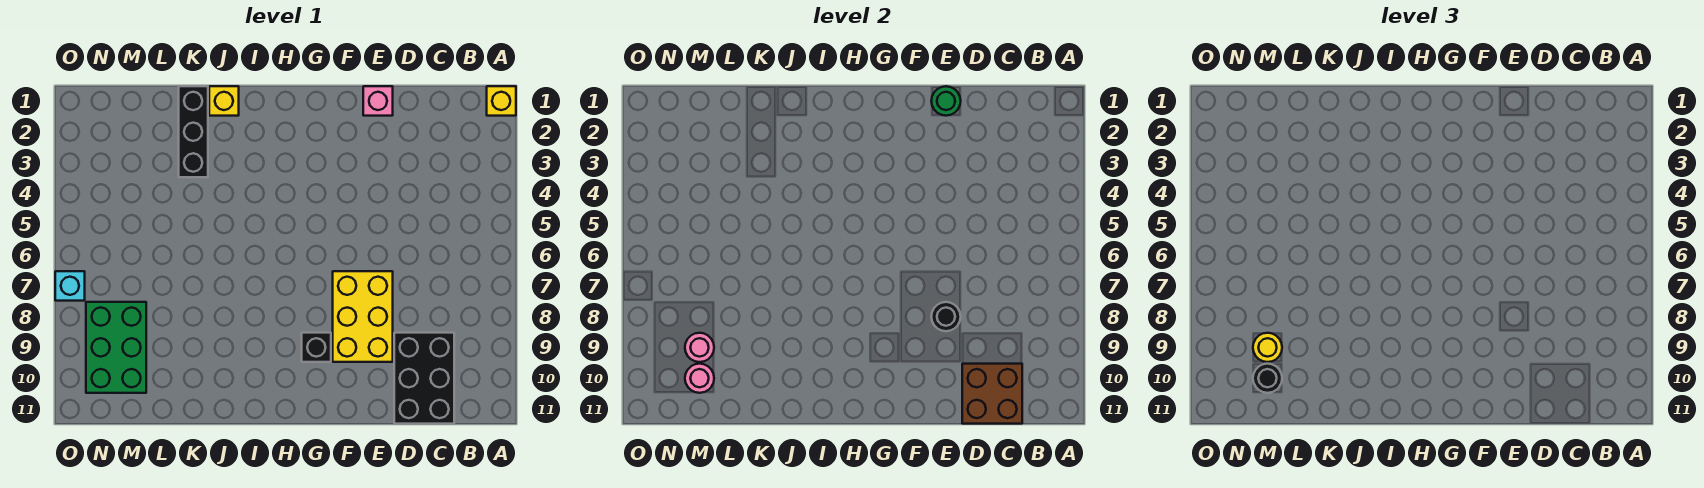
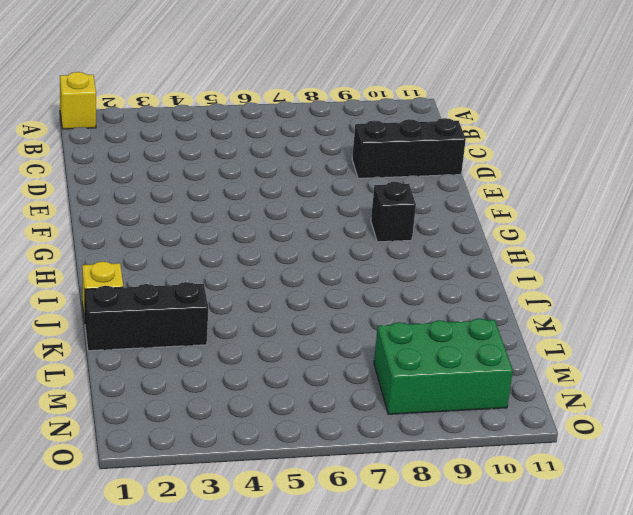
black 1x3 brick [352,118,466,178] -> black 2x3 brick [394,333,454,424]
none -> pink 1x1 brick [363,86,393,116]
none -> yellow 2x3 brick [333,271,393,362]
none -> cyan 1x1 brick [55,271,85,301]

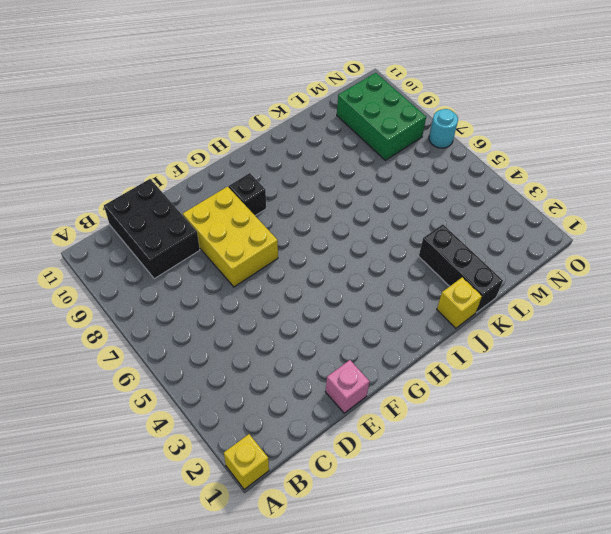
cyan 1x1 round brick [429,109,458,148] -> cyan 1x1 brick [55,271,85,301]
none -> brown 2x2 brick [962,364,1022,424]
none -> green 1x1 round brick [931,86,961,116]
none -> black 1x1 round brick [931,302,961,331]

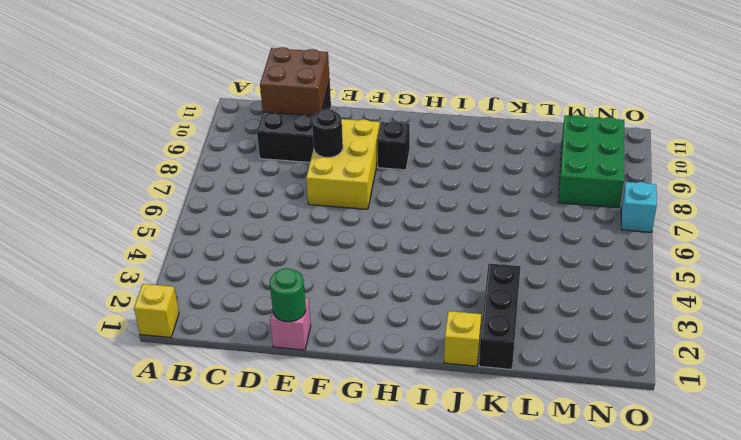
none -> pink 1x1 round brick [685,333,714,362]
none -> pink 1x1 round brick [685,364,714,393]
none -> yellow 1x1 round brick [1253,333,1282,362]

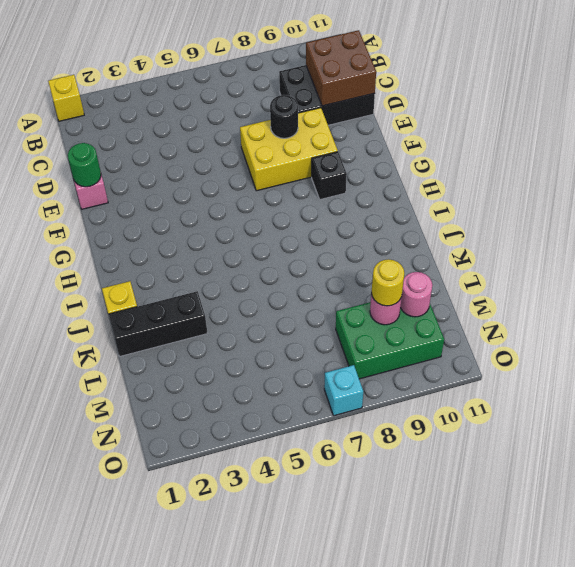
none -> black 1x1 round brick [1253,364,1282,393]

